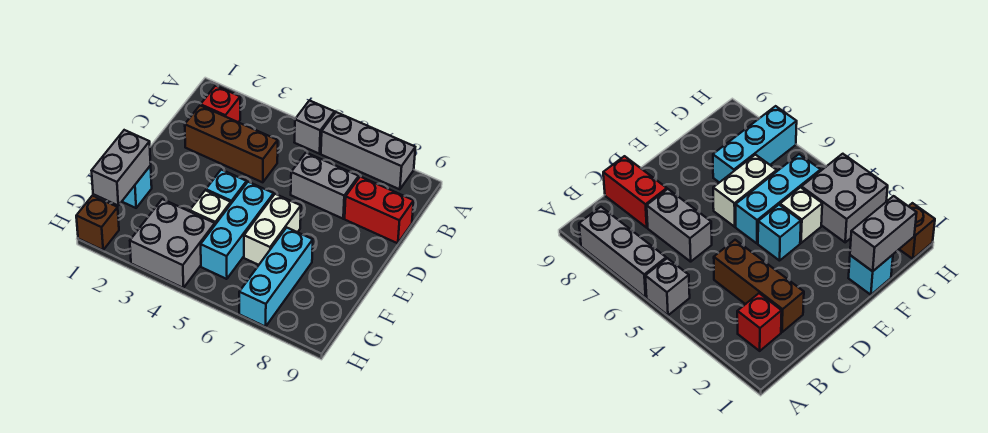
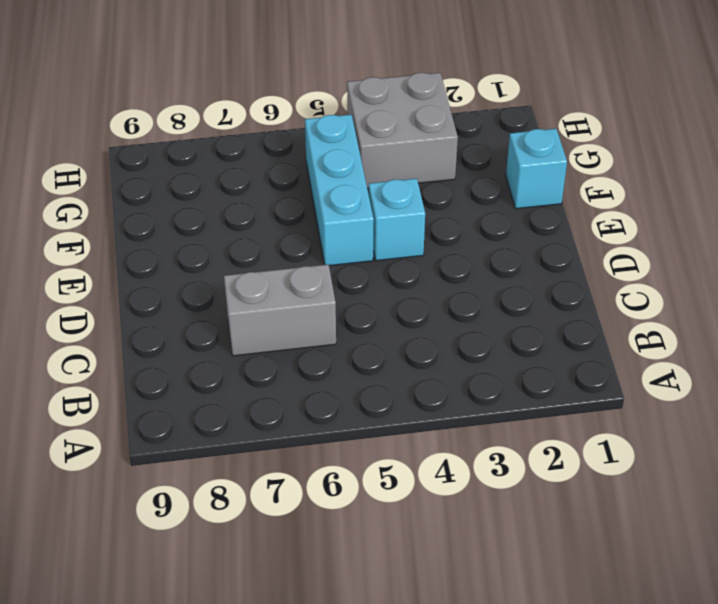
none -> grey 1x1 brick [294,101,335,154]
none -> grey 1x3 brick [321,112,415,189]
none -> red 1x1 brick [201,86,240,122]

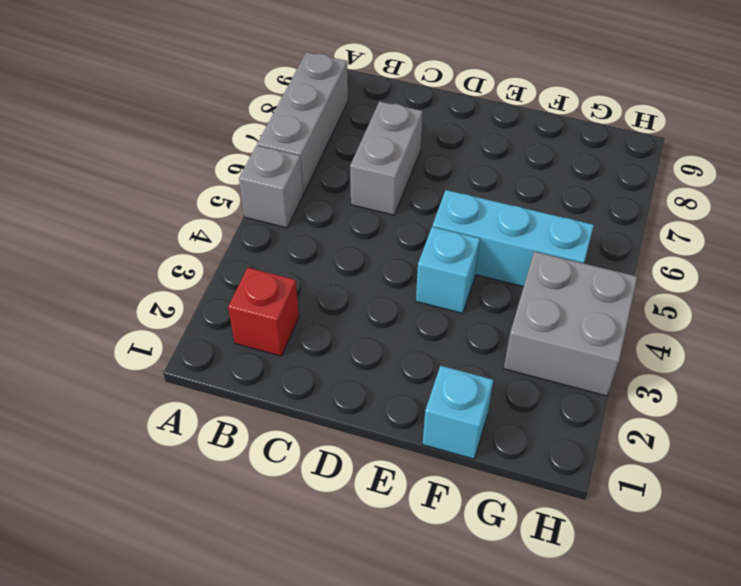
none -> brown 1x3 brick [185,105,278,182]
none -> red 1x2 brick [345,177,414,243]
none -> white 1x2 brick [244,194,301,265]

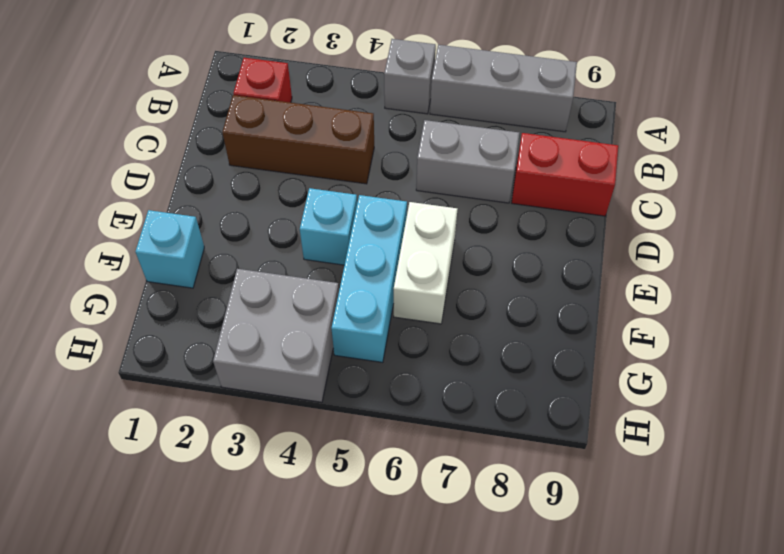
none -> white 1x1 brick [190,190,231,224]
none -> cyan 1x3 brick [239,228,313,327]
none -> brown 1x1 brick [76,196,119,250]

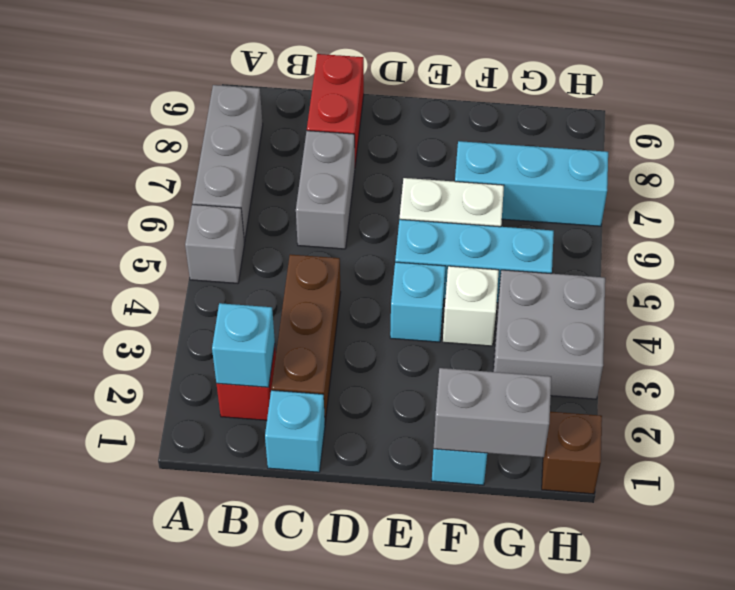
cyan 1x1 brick [212,303,275,387] -> none
cyan 1x1 brick [265,390,325,472] -> none

